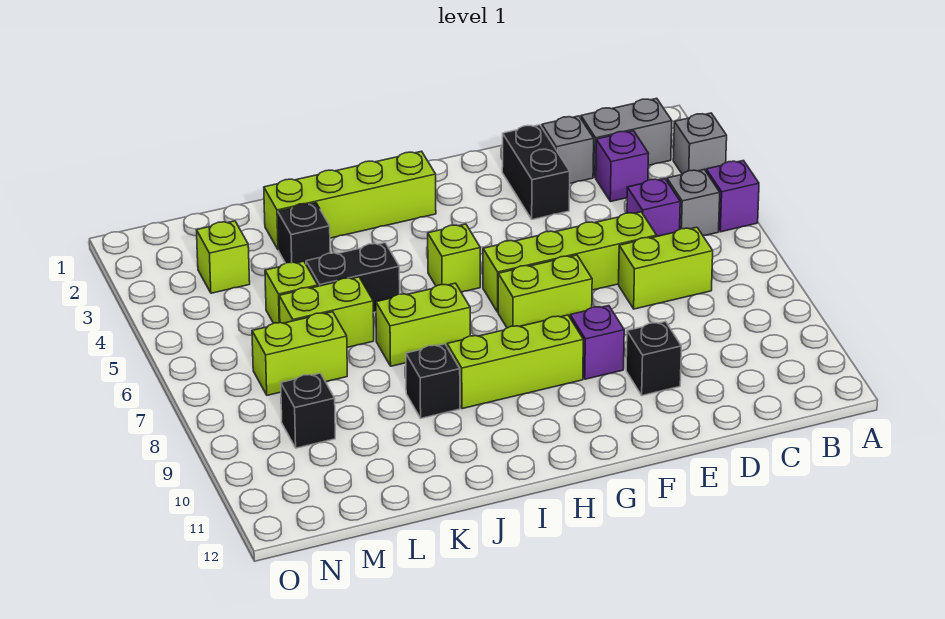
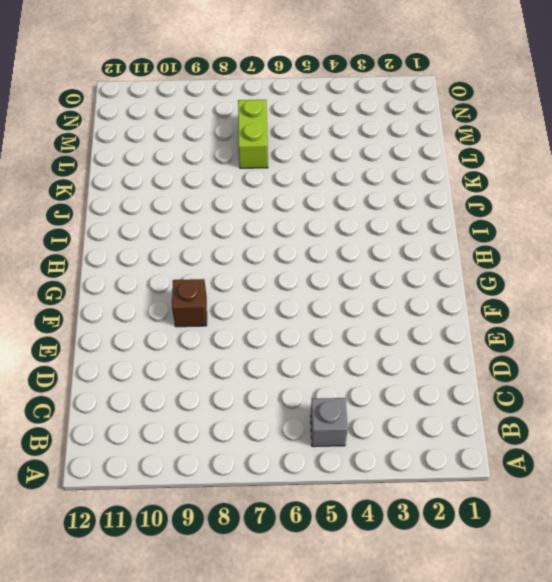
brown 1x1 brick [172,279,207,327] -> purple 1x1 brick [570,306,624,379]
none -> grey 1x1 brick [673,113,727,174]
none -> purple 1x1 brick [706,161,759,232]
none -> grey 1x2 brick [581,98,672,178]

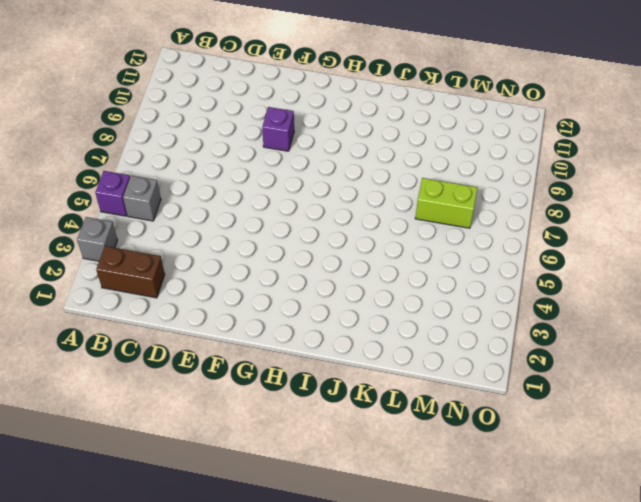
brown 1x2 brick [96,246,165,298] -> grey 1x2 brick [581,98,672,178]
none -> purple 1x1 brick [596,131,649,202]
none -> purple 1x1 brick [627,179,680,236]
none -> lime 1x2 brick [619,227,713,309]

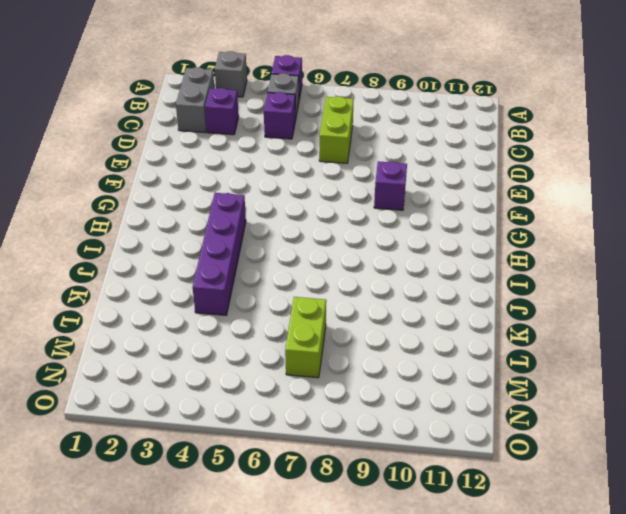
purple 1x4 brick [193,193,246,315] -> none
none -> grey 1x1 brick [542,116,594,183]
none -> lime 1x4 brick [483,212,657,312]
none -> black 1x2 brick [502,125,570,220]

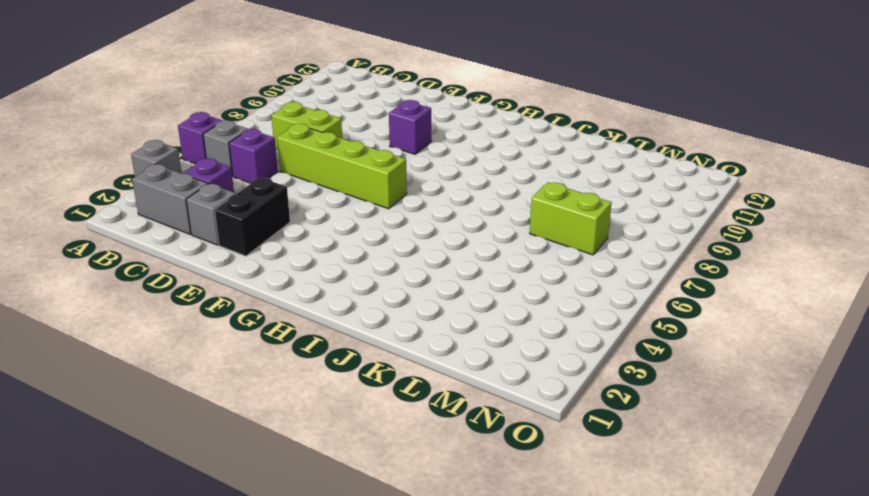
none -> black 1x1 brick [626,321,681,396]
none -> lime 1x2 brick [498,255,592,328]
none -> lime 1x3 brick [447,315,583,409]

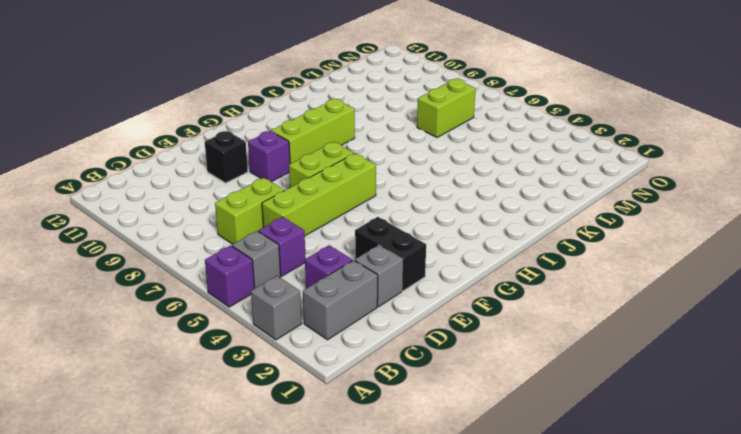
none -> lime 1x4 brick [264,151,436,250]
none -> lime 1x1 brick [428,224,480,292]
none -> lime 1x2 brick [376,283,470,366]

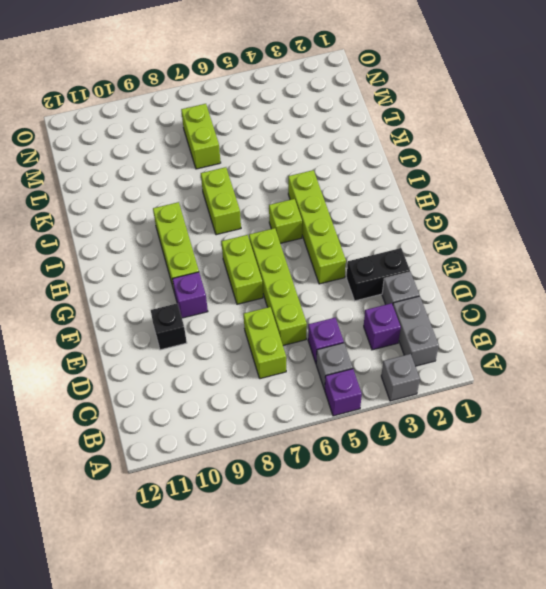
lime 1x4 brick [288,170,346,284] -> lime 1x4 brick moved to [264,151,436,250]
none -> black 1x2 brick [306,243,400,313]
none -> black 1x1 brick [406,344,460,418]
none -> black 1x1 brick [278,203,330,264]

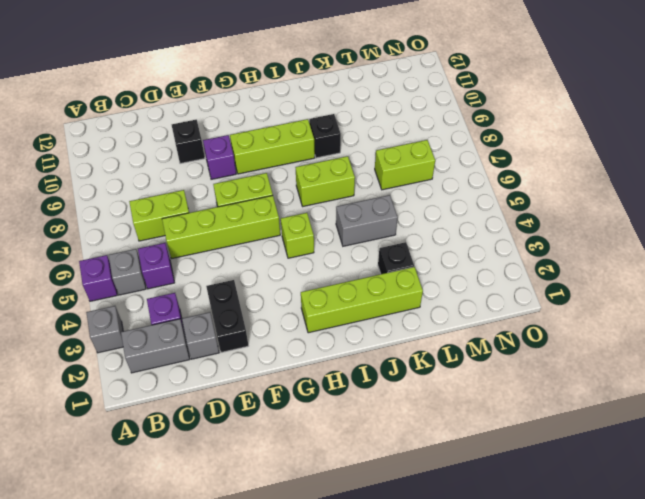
grey 1x2 brick [336,195,398,246] -> black 1x2 brick [306,243,400,313]
none -> lime 1x2 brick [279,277,374,347]
none -> lime 1x1 brick [265,261,318,323]
none -> lime 1x1 brick [197,221,250,293]

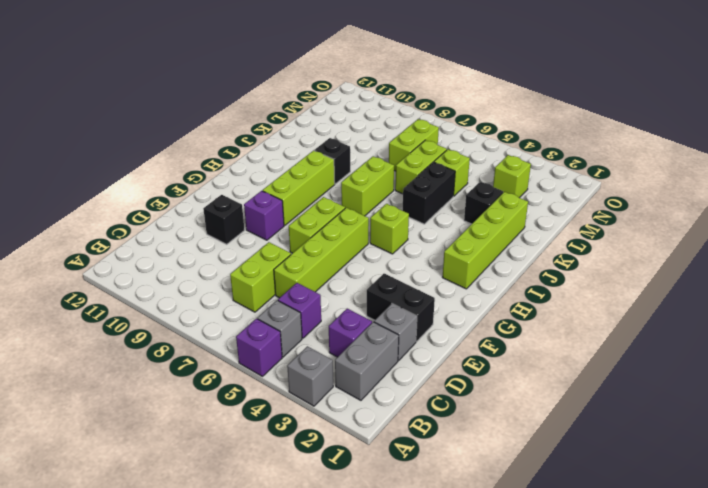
none -> black 1x1 brick [281,373,335,448]

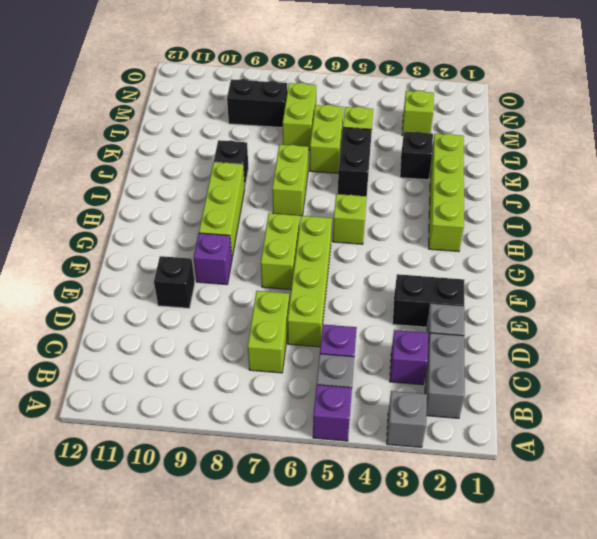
black 1x2 brick [227,79,287,128] -> black 1x1 brick [281,373,335,448]

